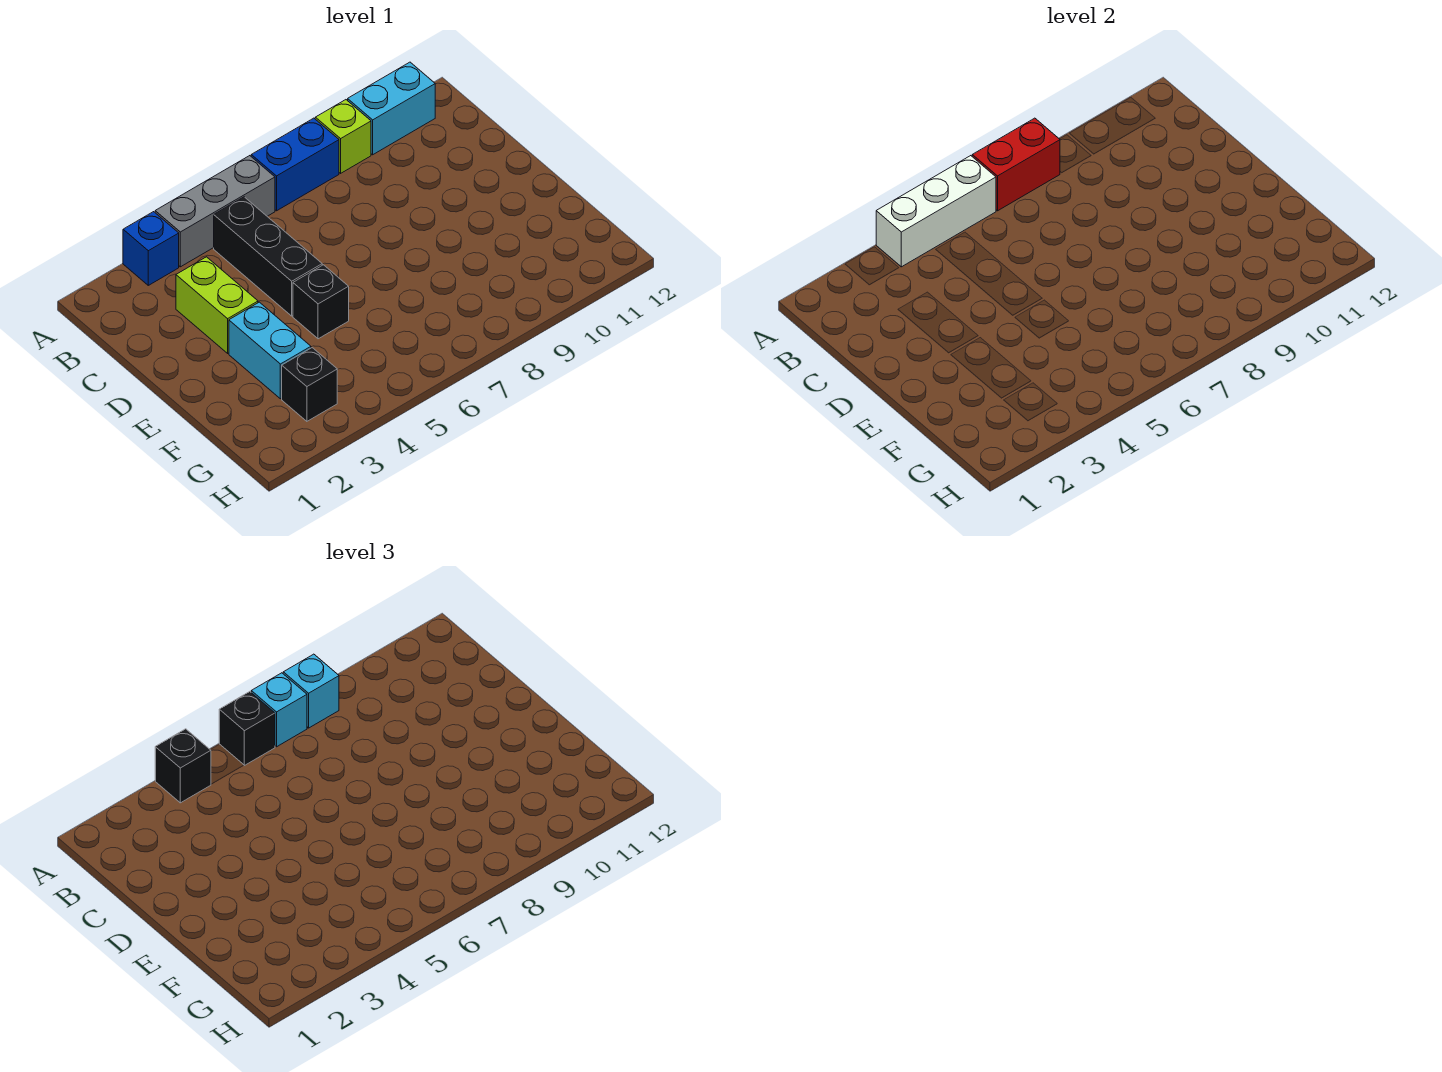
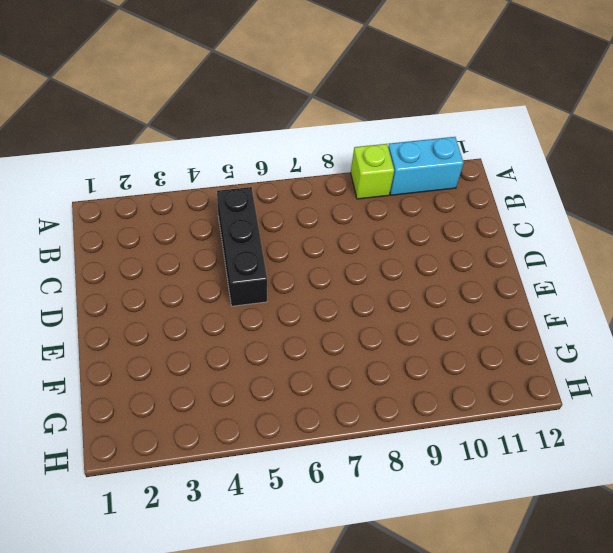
none -> blue 1x1 brick [123,212,179,285]
none -> grey 1x3 brick [155,156,275,267]
none -> blue 1x2 brick [251,118,339,211]

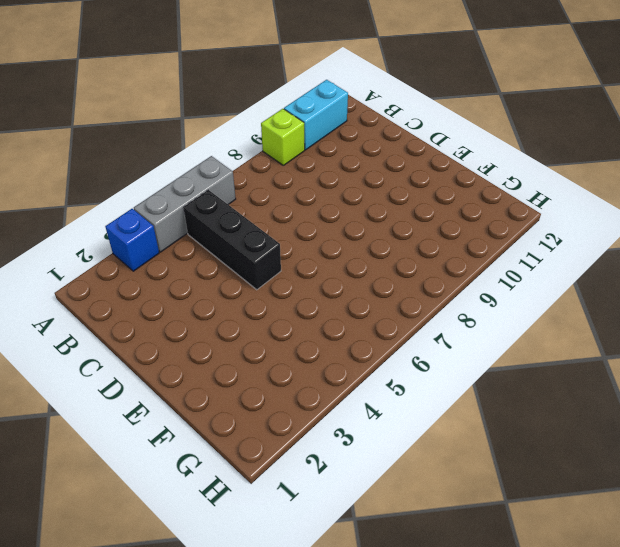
none -> blue 1x2 brick [251,118,339,211]
none -> lime 1x2 brick [176,257,258,353]
none -> cyan 1x2 brick [229,302,311,399]

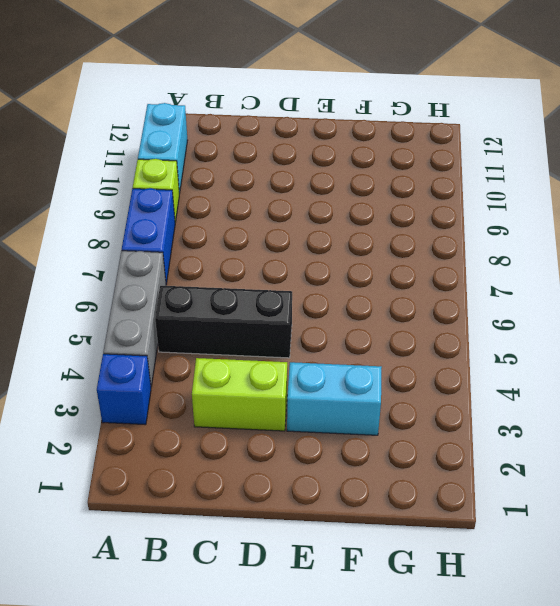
none -> black 1x1 brick [293,265,349,339]
none -> black 1x1 brick [282,348,337,421]
none -> white 1x3 brick [876,156,996,267]

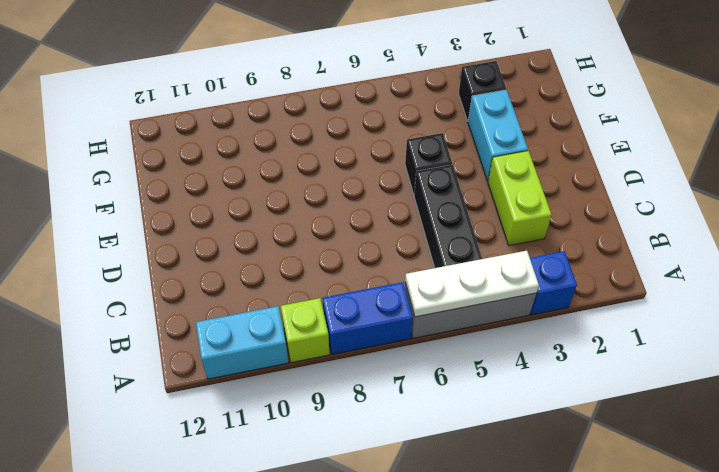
white 1x3 plate [405,251,539,317] -> white 1x3 brick [876,156,996,267]
none -> red 1x2 brick [972,118,1060,211]
none -> black 1x1 brick [155,729,211,803]
none -> black 1x1 brick [219,692,275,765]

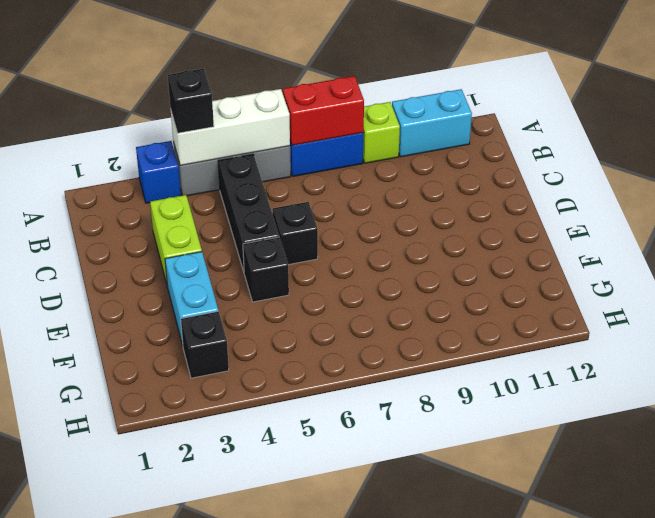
black 1x1 brick [273,202,318,265] -> black 1x1 brick moved to [219,692,275,765]
none -> cyan 1x1 brick [251,673,307,747]
none -> cyan 1x1 brick [283,654,339,728]

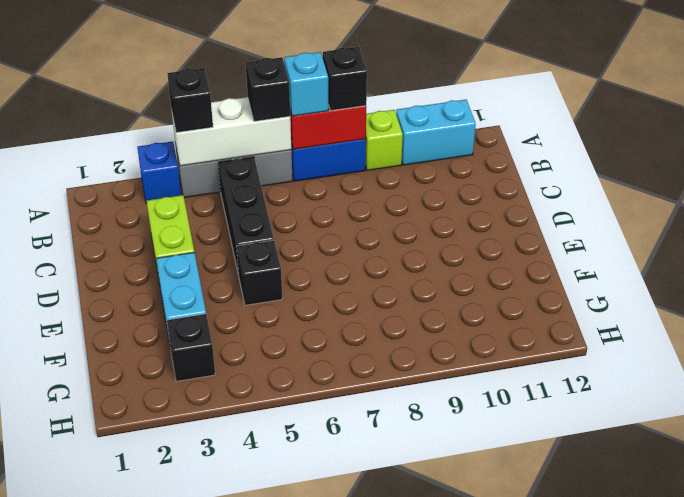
black 1x1 brick [323,47,367,111] -> cyan 1x1 brick [283,654,339,728]

